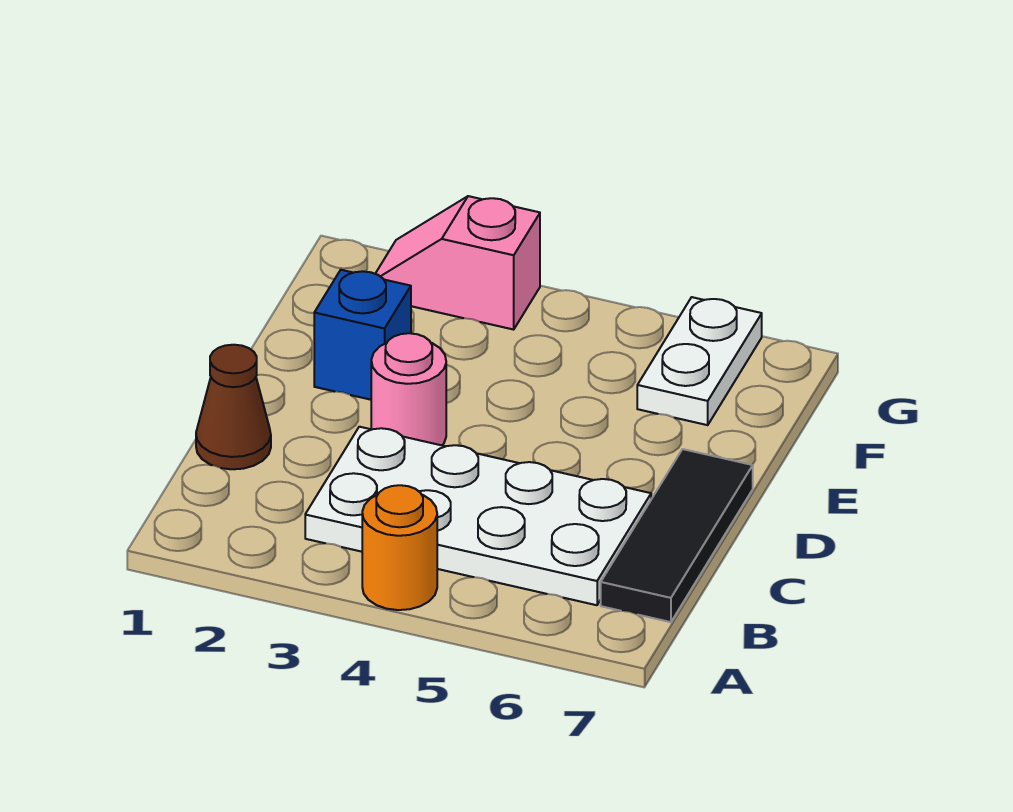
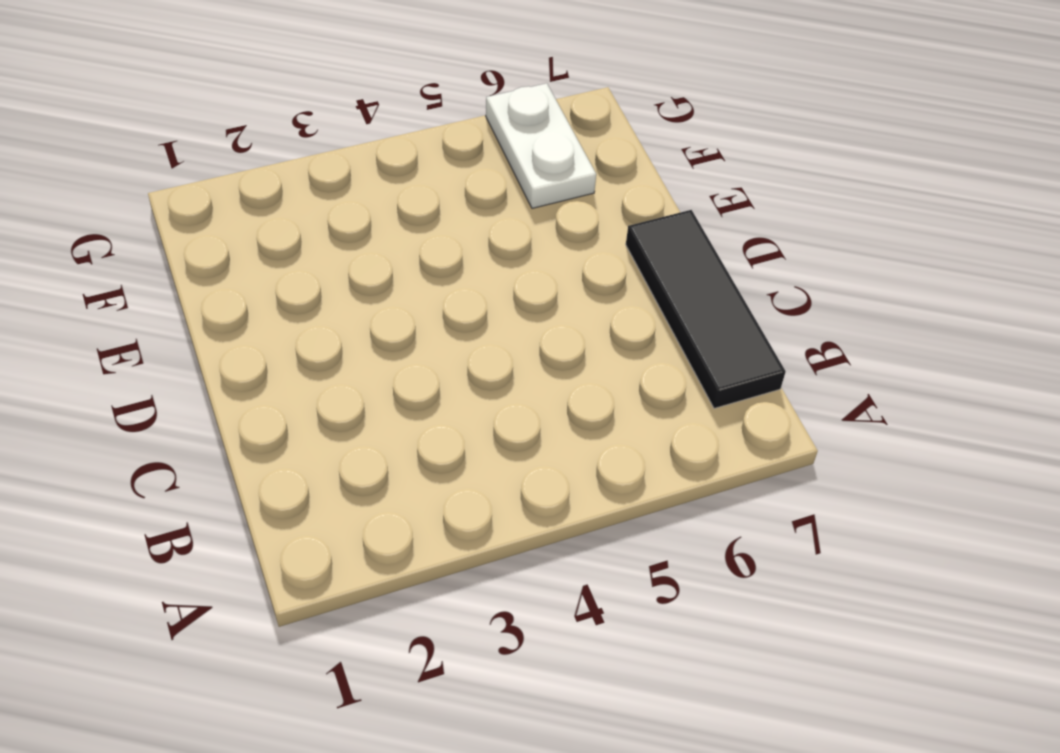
none -> orange 1x1 round brick [362,485,437,610]
none -> white 2x4 plate [305,427,651,605]

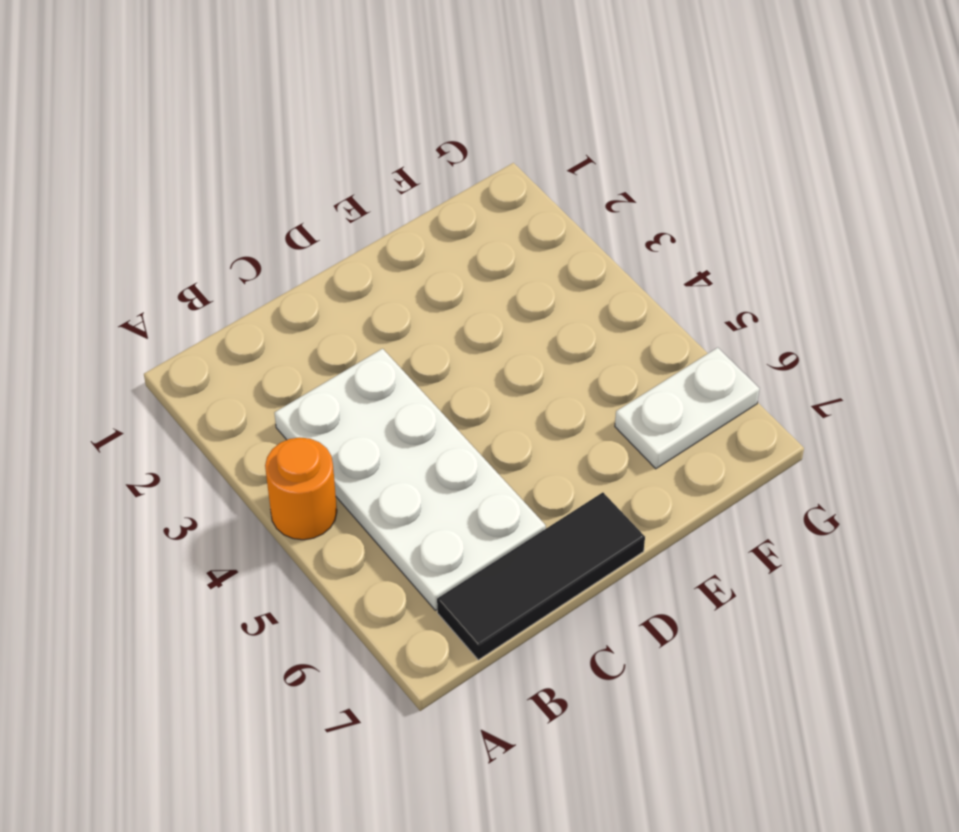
none -> brown 1x1 cone [196,345,271,469]
none -> pink 1x1 round brick [371,333,446,445]

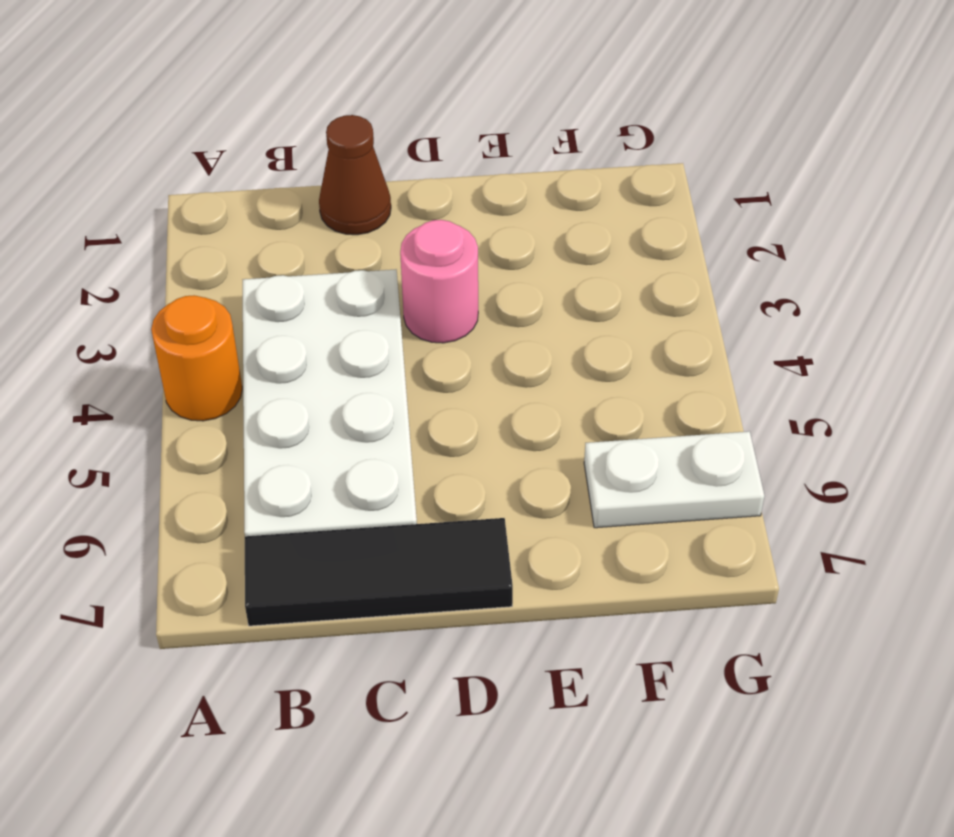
none -> blue 1x1 brick [314,270,411,400]
none -> pink 1x2 slope [375,196,540,330]

